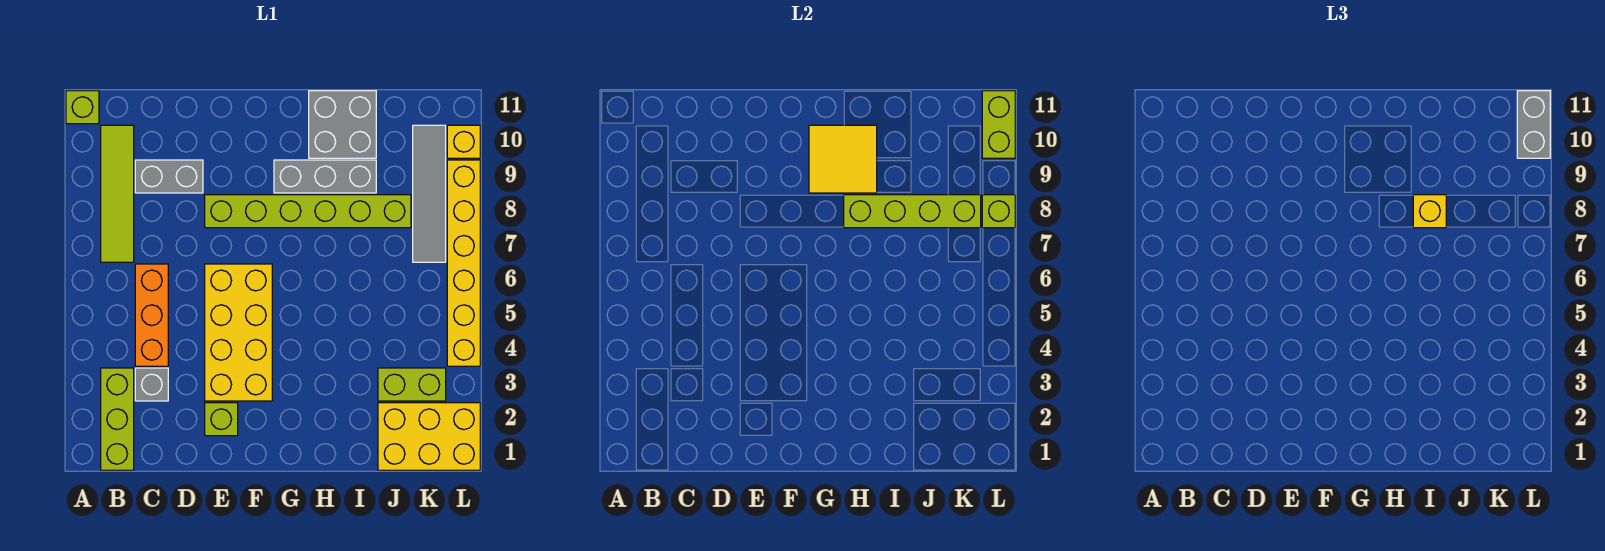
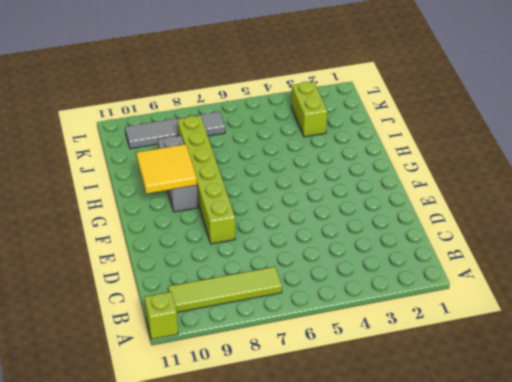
none -> lime 1x3 brick [101,368,134,470]
none -> grey 1x1 brick [135,368,168,401]
none -> orange 1x3 brick [135,264,168,366]

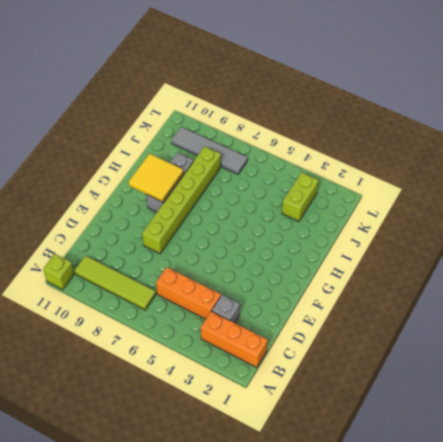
orange 1x3 brick [201,311,268,367] -> lime 1x3 brick [101,368,134,470]
none -> grey 1x2 brick [135,160,203,193]
none -> lime 1x1 brick [205,403,238,436]
none -> yellow 2x4 brick [205,264,272,401]

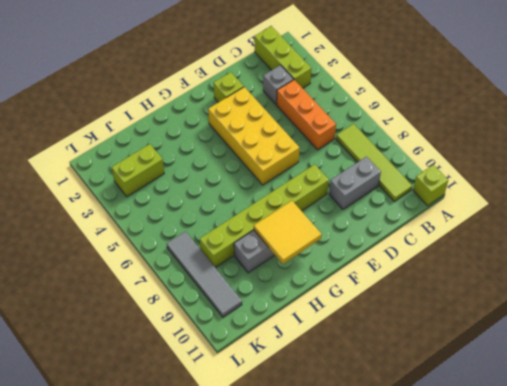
none -> grey 2x2 brick [309,91,376,158]
none -> yellow 2x3 brick [378,403,480,470]
none -> yellow 1x6 brick [447,160,480,366]

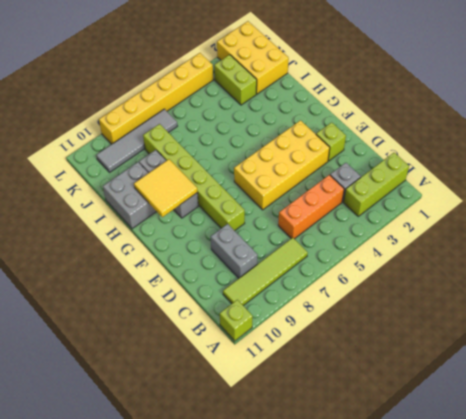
none -> yellow 1x1 brick [447,125,480,158]
none -> lime 1x4 brick [844,195,981,228]
none -> lime 1x1 brick [982,195,1015,228]

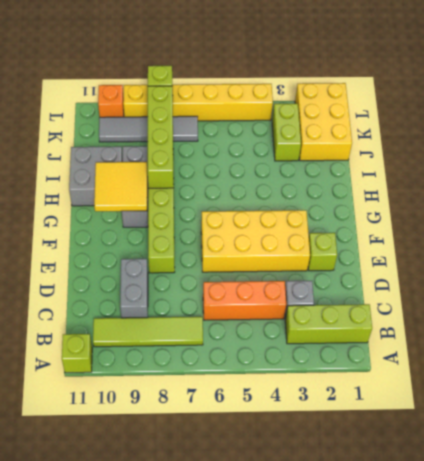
orange 1x1 brick [98,85,124,117] -> yellow 1x1 brick [447,125,480,158]
none -> lime 1x2 brick [982,91,1015,158]
none -> yellow 1x1 brick [1413,195,1446,228]
none -> grey 1x2 brick [1517,91,1550,158]

